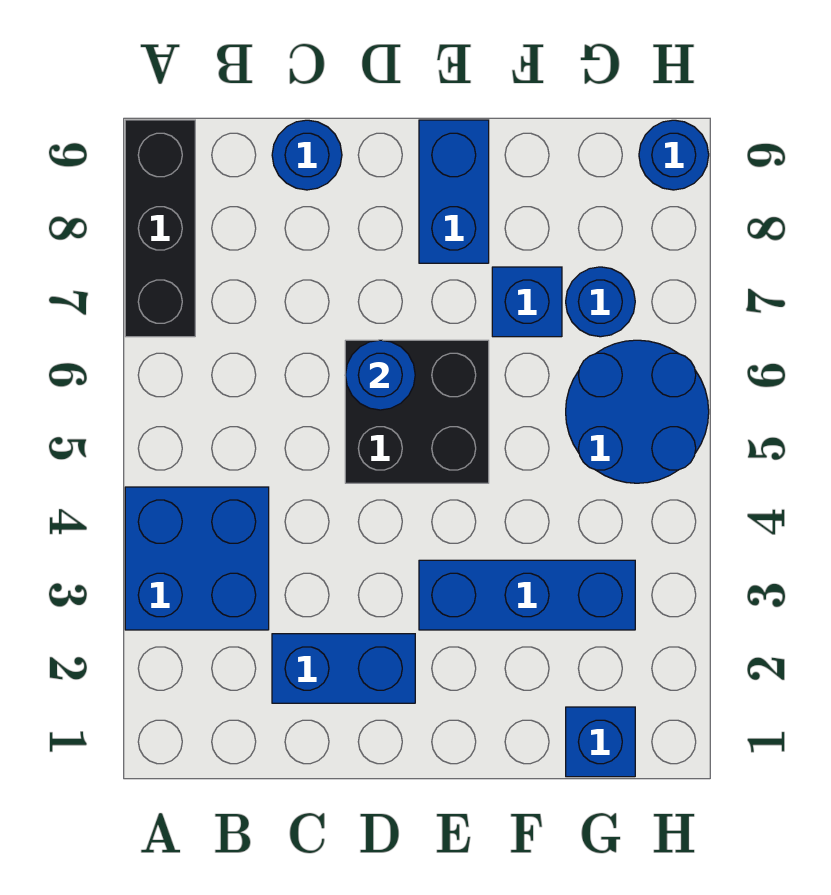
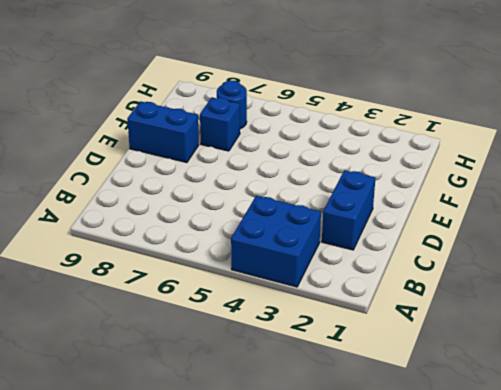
none -> black 1x3 brick [125,120,195,337]
none -> blue 1x1 round brick [272,120,342,190]
none -> black 2x2 brick [345,340,489,483]

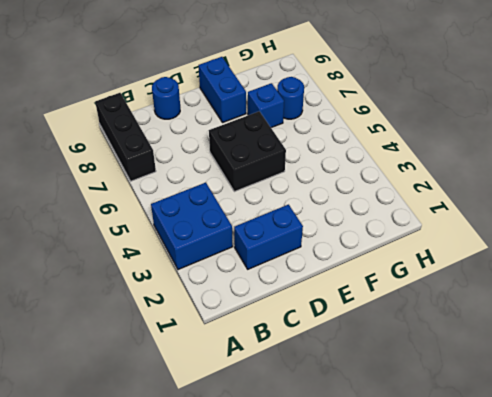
none -> blue 1x3 brick [419,560,635,630]
none -> blue 1x1 brick [566,707,635,777]
none -> blue 2x2 round brick [566,340,709,483]

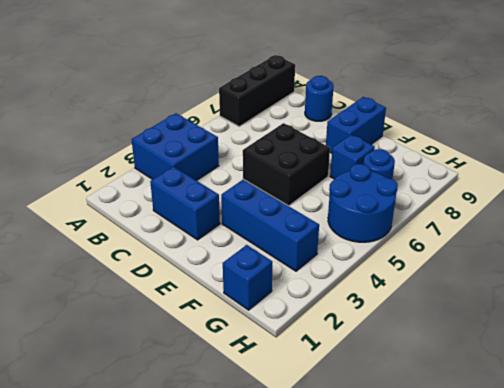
none -> blue 1x1 round brick [639,120,709,190]
none -> blue 1x1 round brick [345,340,415,410]

